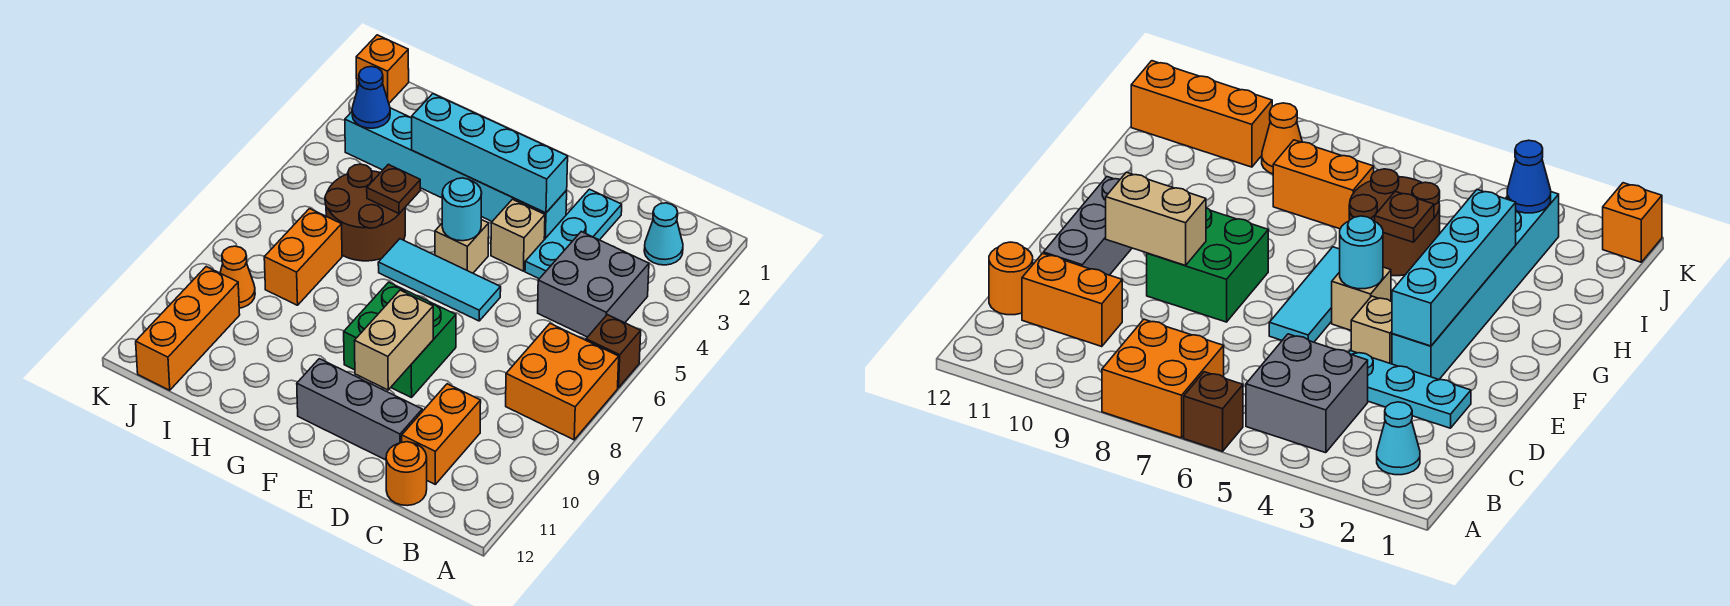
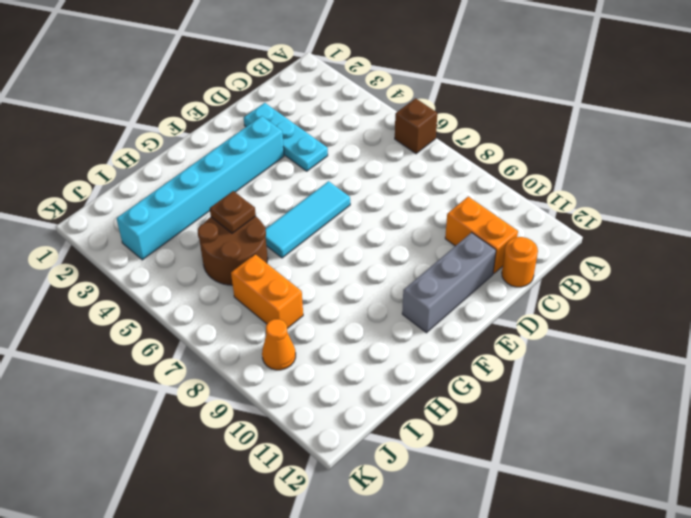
none -> orange 2x2 brick [506,324,619,440]
none -> cyan 1x1 cone [644,203,683,265]
none -> grey 2x2 brick [538,232,649,337]

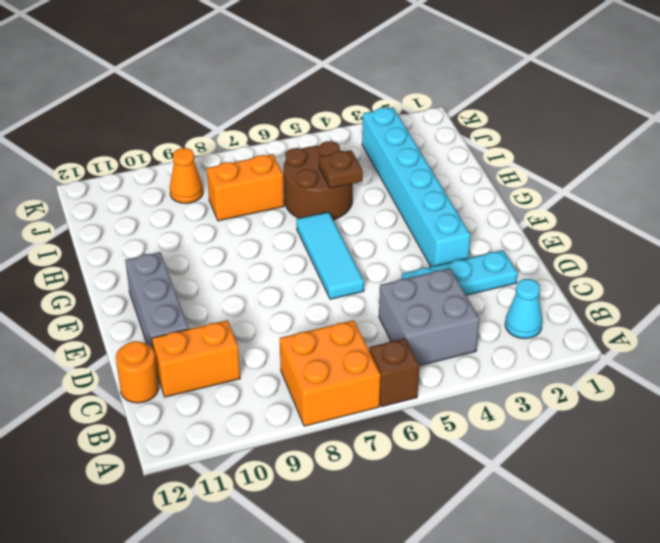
none -> tan 1x1 brick [491,199,545,271]
none -> green 2x2 brick [344,282,456,398]
none -> tan 1x1 brick [435,220,489,273]

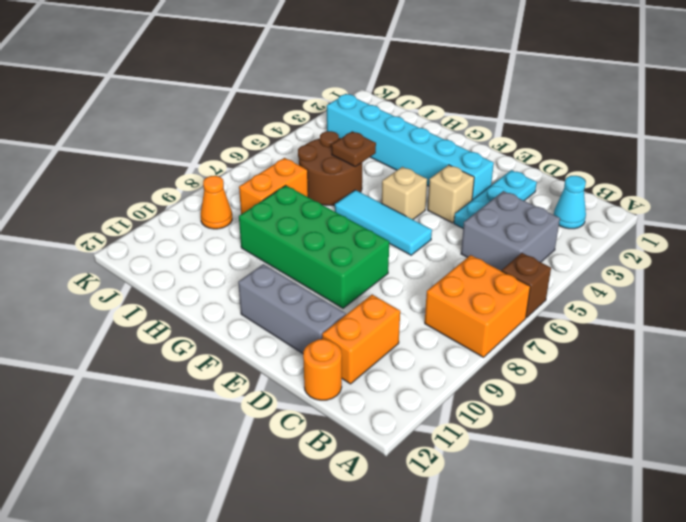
green 2x4 brick [239,185,389,308] -> green 2x2 brick [344,282,456,398]
none -> orange 1x3 brick [136,267,240,390]
none -> orange 1x1 brick [356,35,409,103]
none -> cyan 1x4 brick [412,94,568,213]

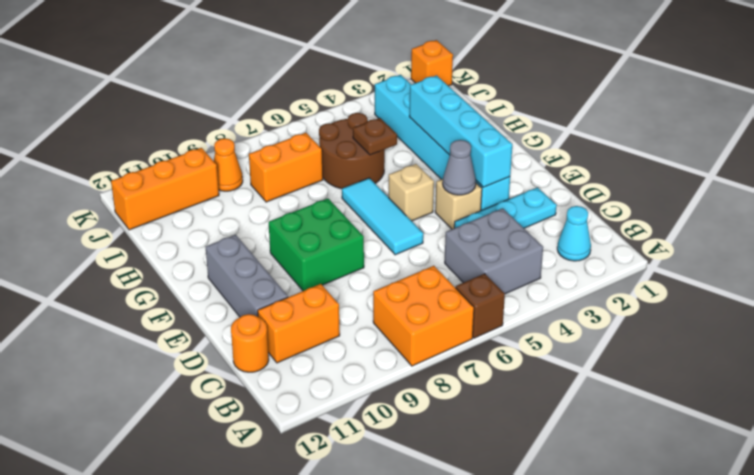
grey 1x1 cone [443,140,476,195] -> none
none -> tan 1x2 brick [354,290,433,390]
none -> cyan 1x1 round brick [442,178,482,241]
none -> blue 1x1 cone [352,67,390,128]

